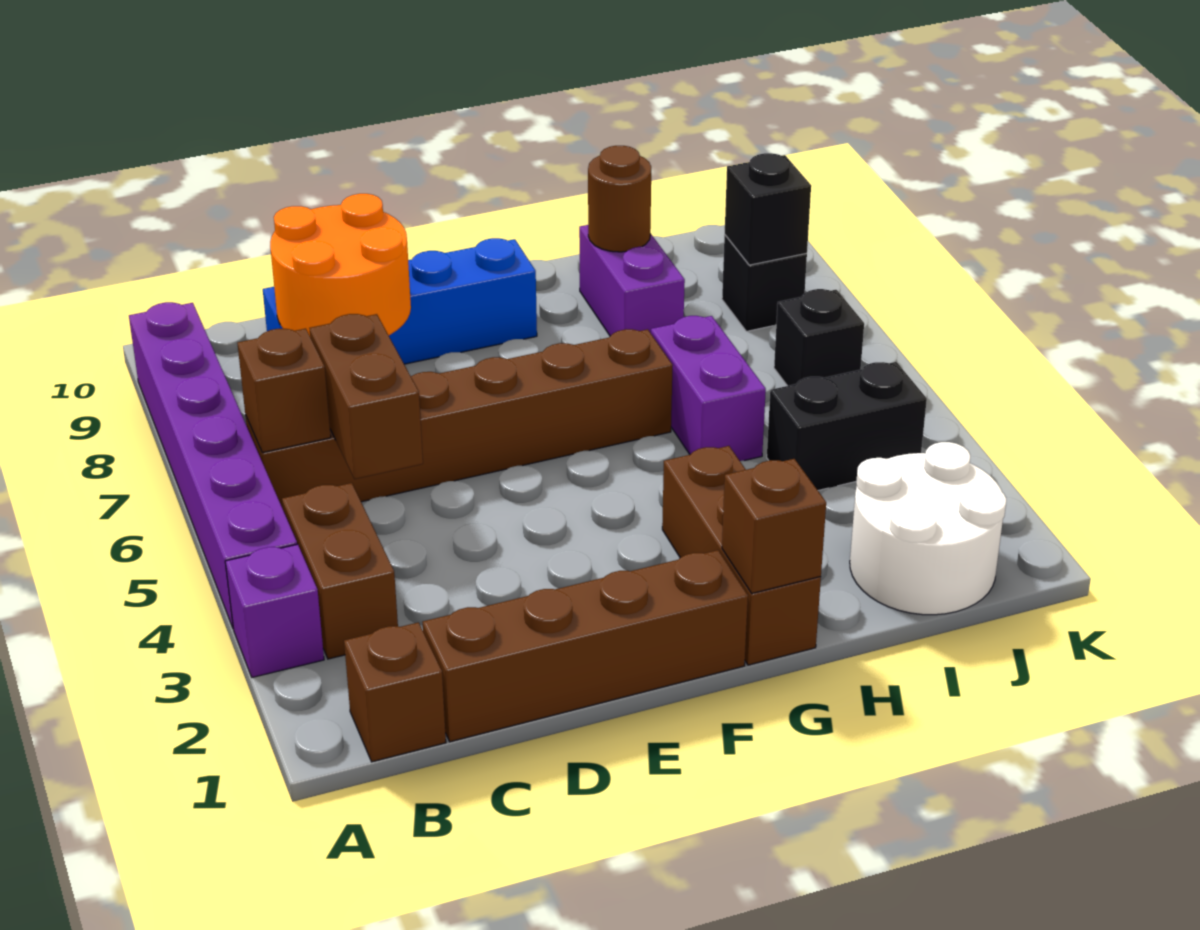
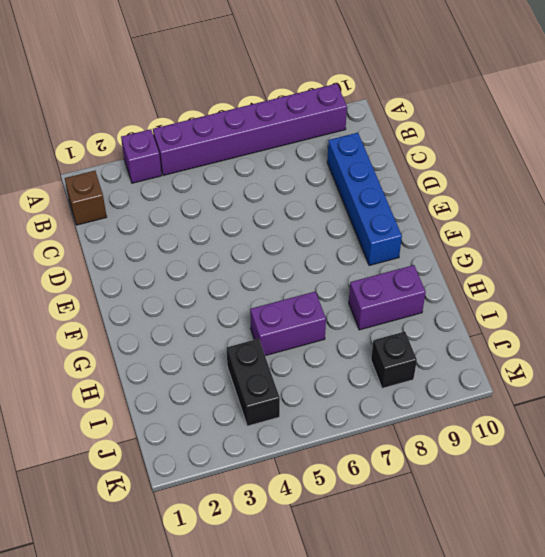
none -> brown 1x2 brick [282,483,398,659]
none -> brown 1x6 brick [245,329,673,509]
none -> brown 1x4 brick [422,550,748,742]

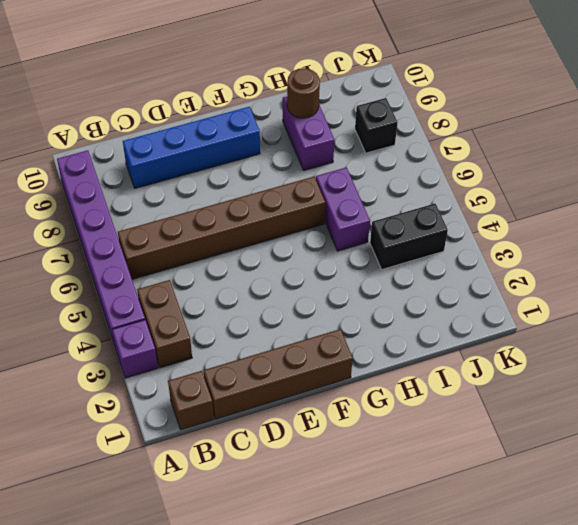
none -> brown 1x3 brick [662,446,821,665]
none -> white 2x2 round brick [850,442,1006,615]
none -> black 1x1 brick [774,289,864,386]

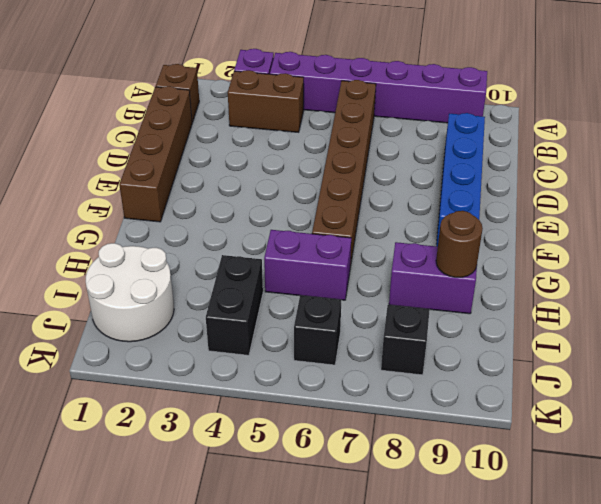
none -> brown 1x3 brick [662,446,821,665]
none -> brown 1x1 brick [237,329,331,453]
none -> brown 1x2 brick [310,314,423,479]

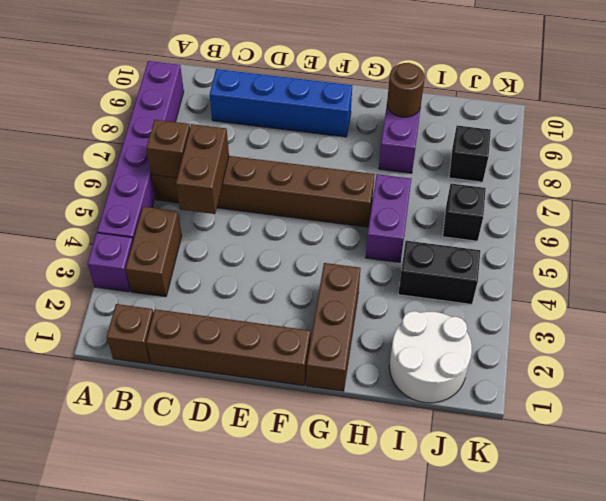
none -> orange 2x2 round brick [270,194,411,336]
none -> brown 1x1 brick [722,459,826,593]
none -> black 1x1 brick [725,153,811,265]

